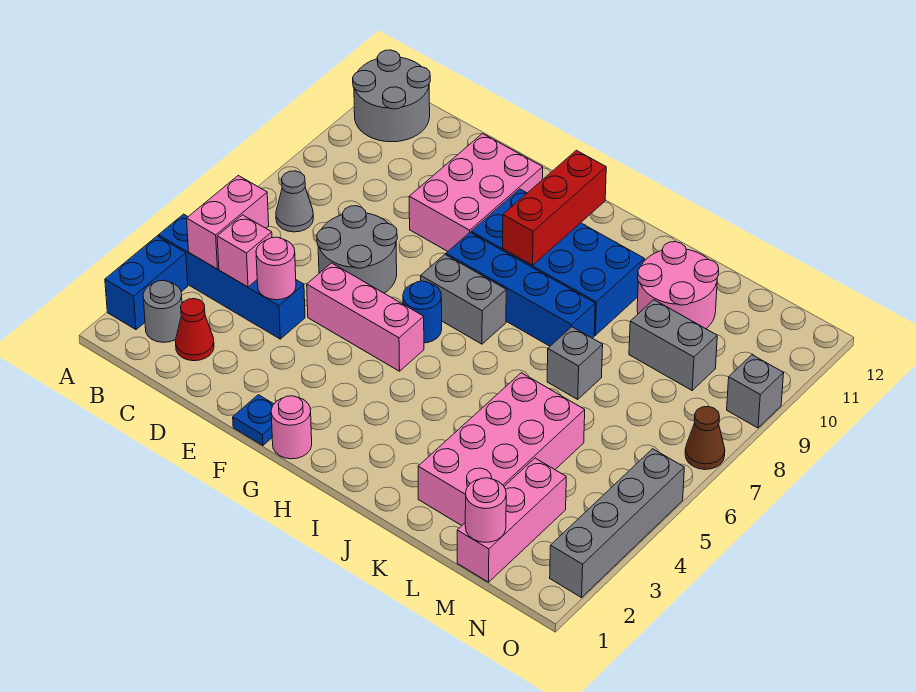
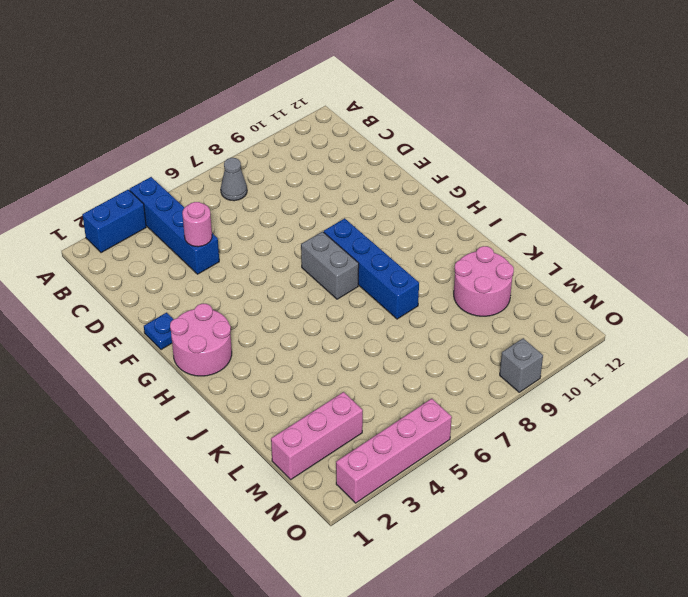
pink 2x2 round brick [170,304,232,376] -> pink 1x1 round brick [271,396,312,459]
pink 1x4 brick [336,399,452,503] -> grey 1x4 brick [550,449,684,597]
none -> grey 2x2 round brick [353,50,430,142]
none -> grey 1x1 round brick [143,280,182,342]
none -> red 1x1 cone [175,299,214,361]

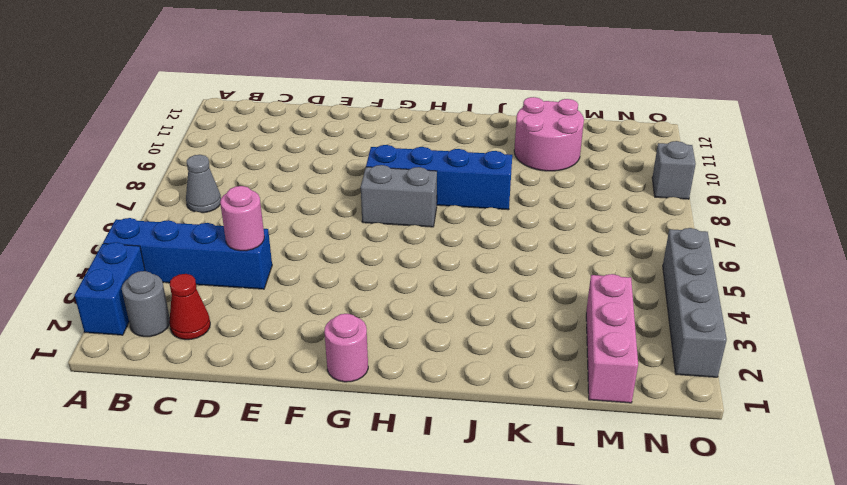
none -> grey 2x2 round brick [353,50,430,142]
none -> grey 2x2 round brick [317,206,397,293]
none -> pink 1x3 brick [307,263,424,371]

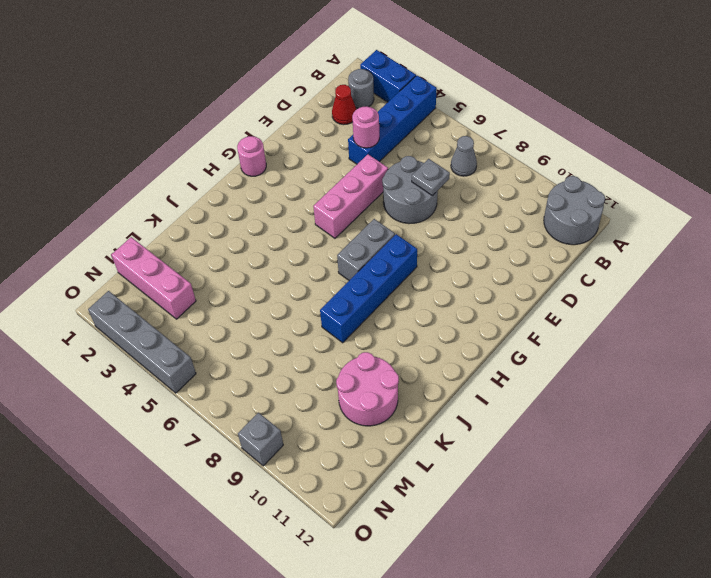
grey 1x1 plate [412,159,450,196] -> none
none -> pink 2x3 brick [409,134,543,251]
none -> blue 1x1 plate [233,395,274,445]
none -> blue 1x1 round brick [403,281,442,343]

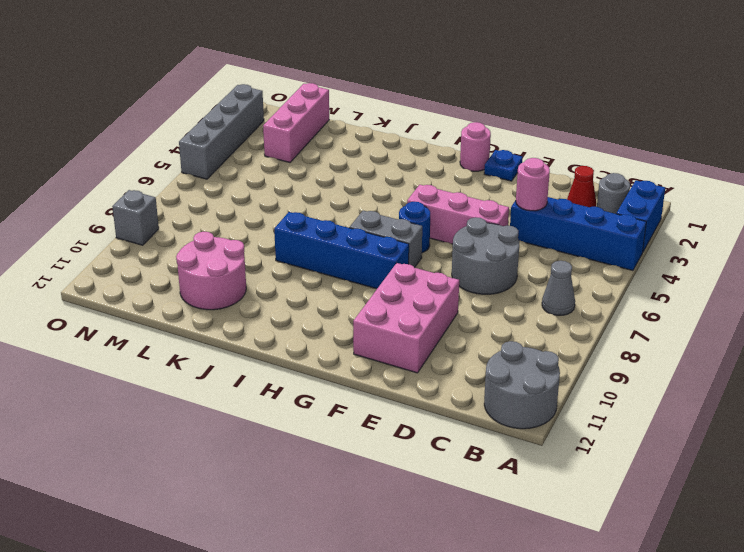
none -> blue 2x4 brick [471,189,644,335]
none -> pink 2x4 brick [418,373,585,526]
none -> grey 1x1 brick [547,327,603,399]

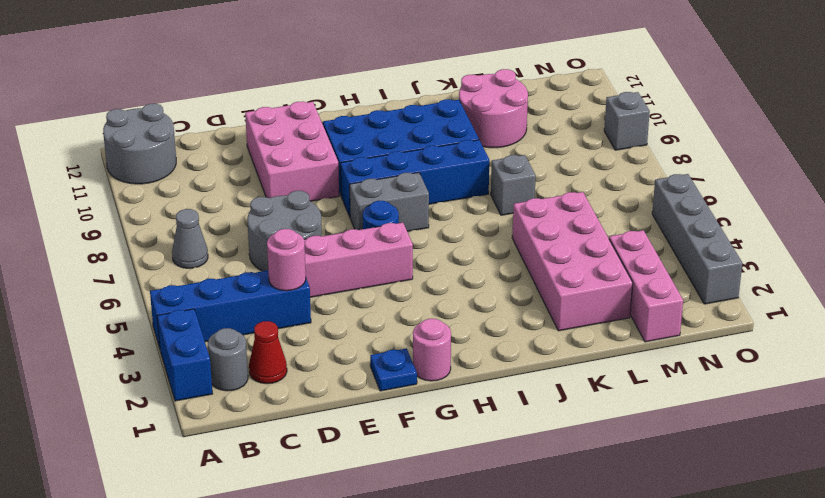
none -> grey 1x2 brick [629,300,717,390]
none -> brown 1x1 cone [685,406,725,470]
none -> pink 1x2 brick [187,176,269,269]

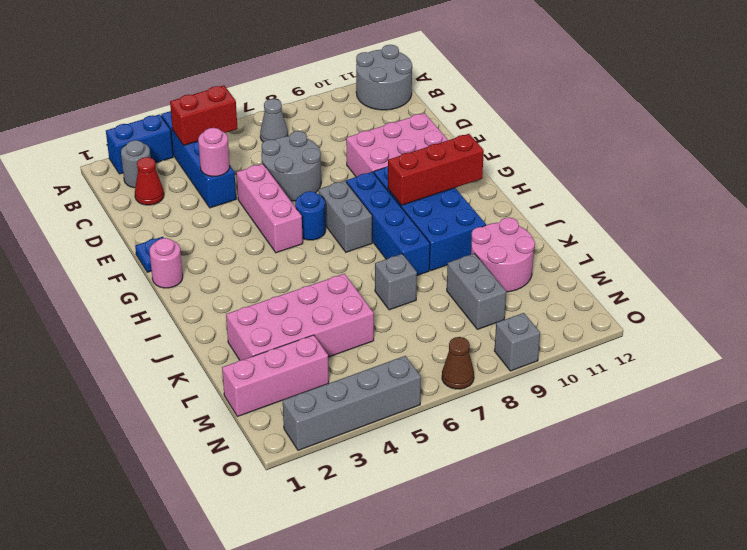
red 1x2 brick [170,85,238,145] -> pink 1x2 brick [187,176,269,269]
none -> pink 1x1 brick [217,215,272,287]
none -> pink 1x1 round brick [465,478,506,542]

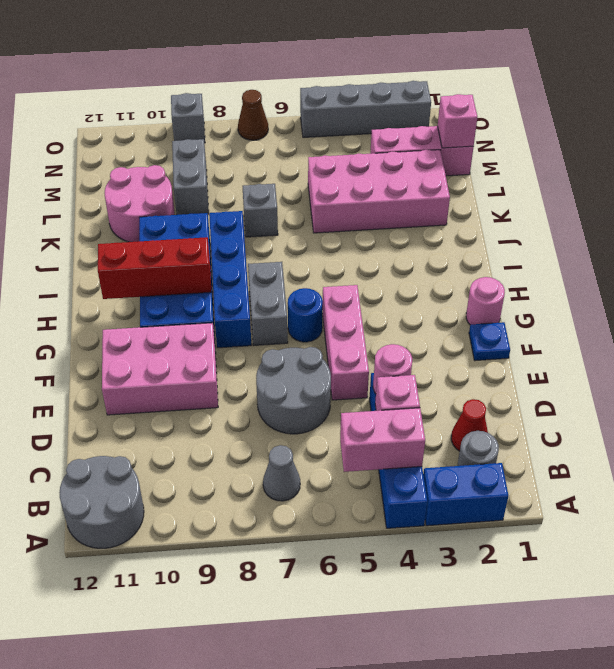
pink 1x1 brick [438,94,477,148] -> pink 1x1 round brick [465,478,506,542]

